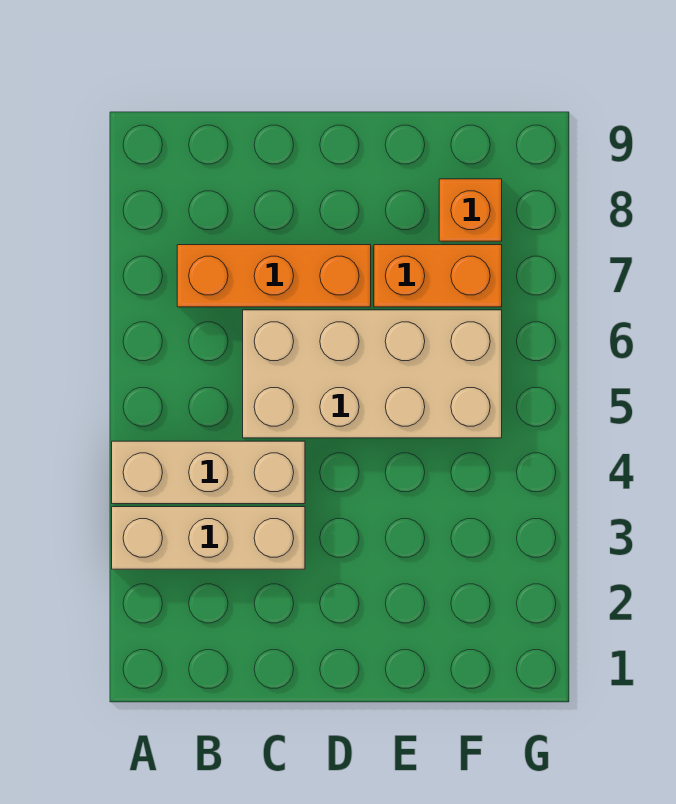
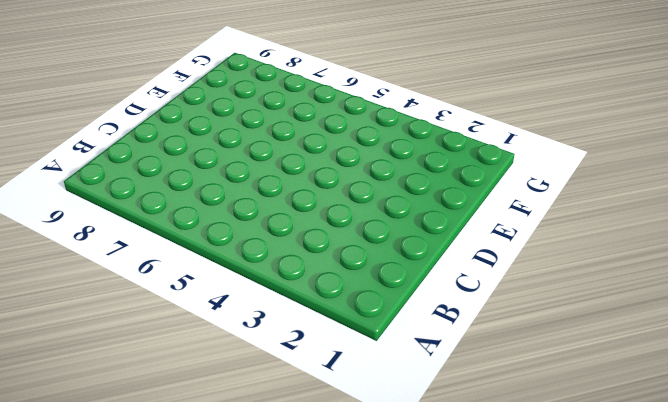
none -> tan 1x3 brick [112,507,305,569]
none -> tan 1x3 brick [112,441,305,504]

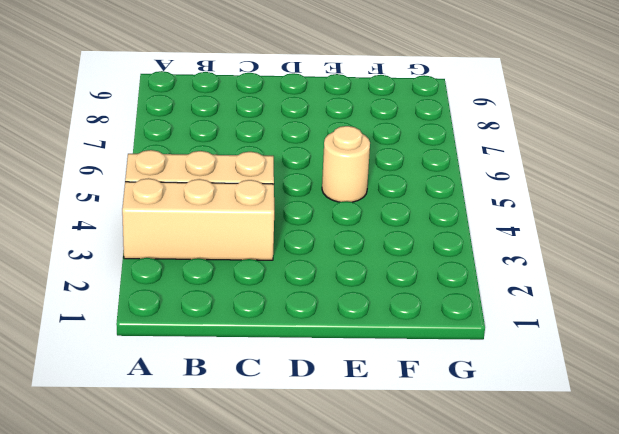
tan 1x1 round brick [322,126,370,202] -> tan 2x4 brick [243,310,502,438]
none -> orange 1x3 brick [177,245,371,307]
none -> orange 1x2 brick [374,245,502,307]

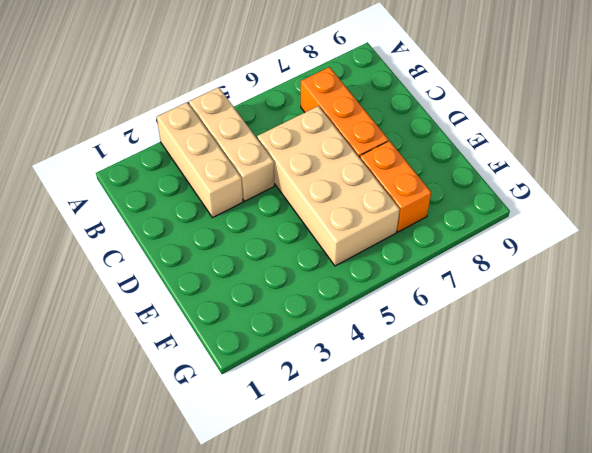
none -> orange 1x1 brick [439,179,502,241]

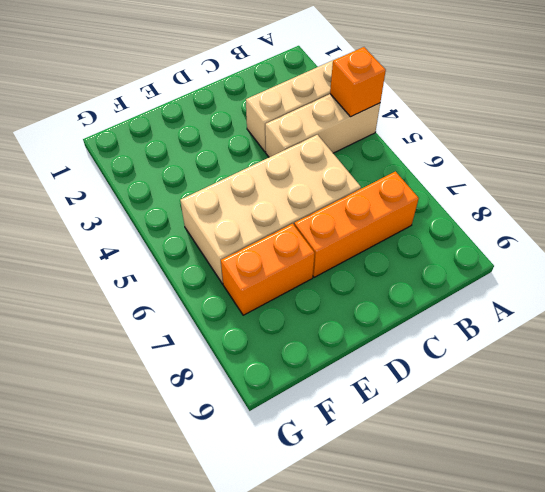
orange 1x1 brick [330,47,386,117] -> orange 1x1 brick moved to [439,179,502,241]

